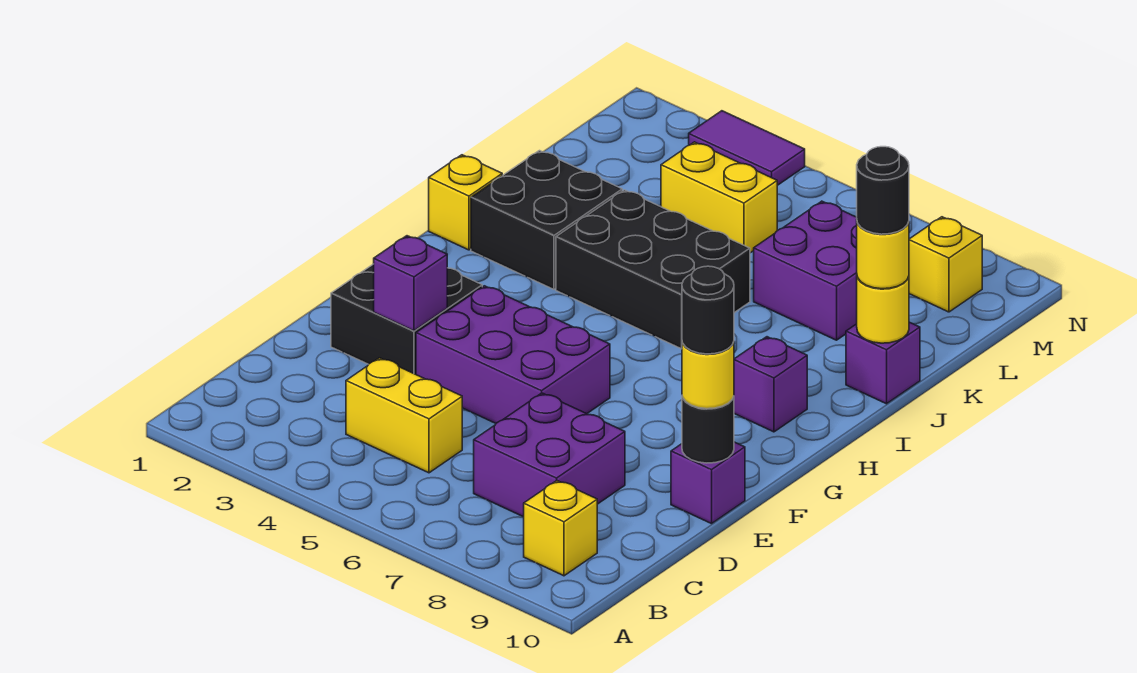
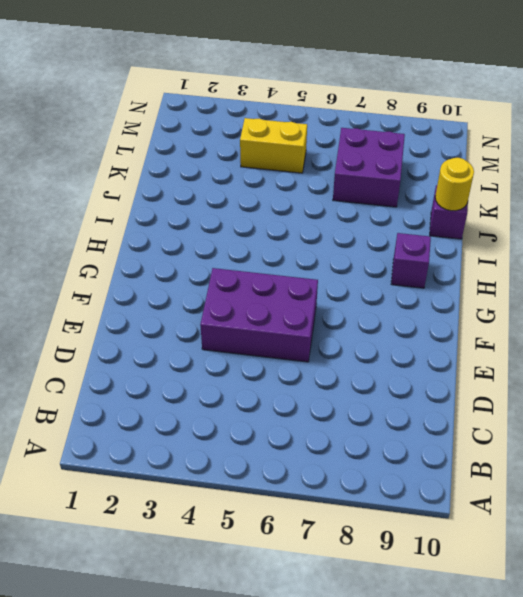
none -> yellow 1x1 brick [524,481,597,576]
none -> yellow 1x2 brick [346,358,462,473]
none -> purple 2x2 brick [474,393,625,517]

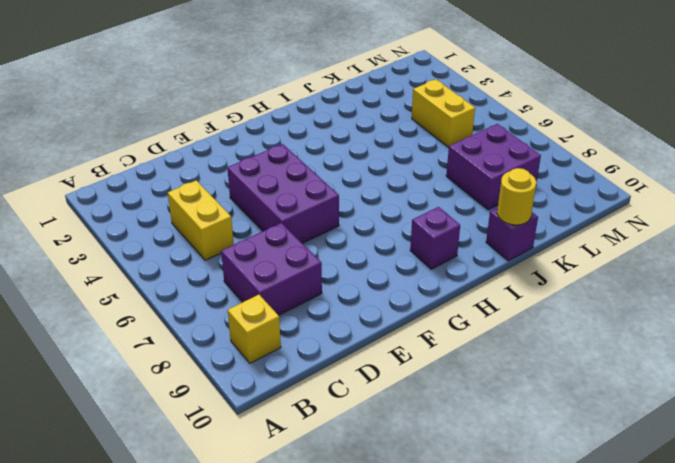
none -> black 2x2 brick [331,264,482,374]
none -> purple 1x1 brick [671,442,745,524]
none -> yellow 1x1 brick [429,155,502,250]

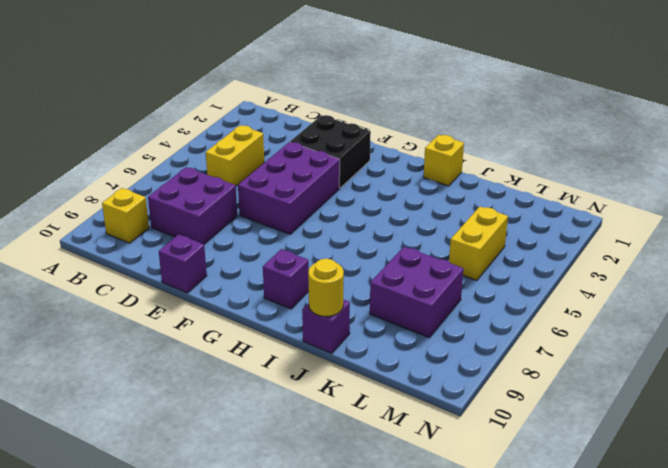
none -> black 2x2 brick [471,151,622,289]
none -> black 2x3 brick [556,190,750,349]
none -> yellow 1x1 brick [909,217,982,312]

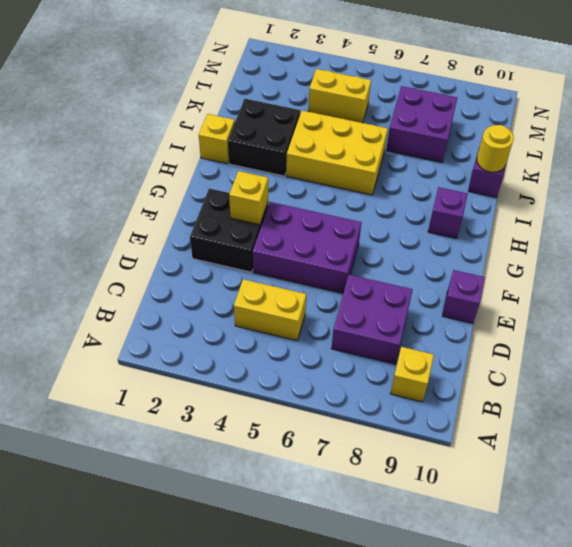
yellow 1x1 brick [229,171,268,225] -> yellow 1x1 brick moved to [909,217,982,312]
yellow 2x3 brick [286,110,388,195] -> black 2x3 brick [556,190,750,349]
none -> purple 1x2 tile [689,111,805,185]
none -> purple 1x1 brick [374,236,447,331]
none -> black 1x1 round brick [682,397,734,463]

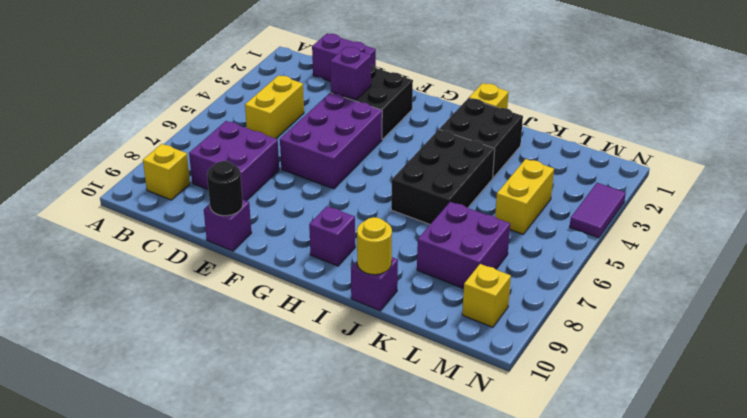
purple 1x2 brick [312,34,376,81] -> none
none -> yellow 1x1 round brick [682,342,734,409]
none -> yellow 1x1 round brick [857,222,909,289]
none -> black 1x1 round brick [682,266,734,354]

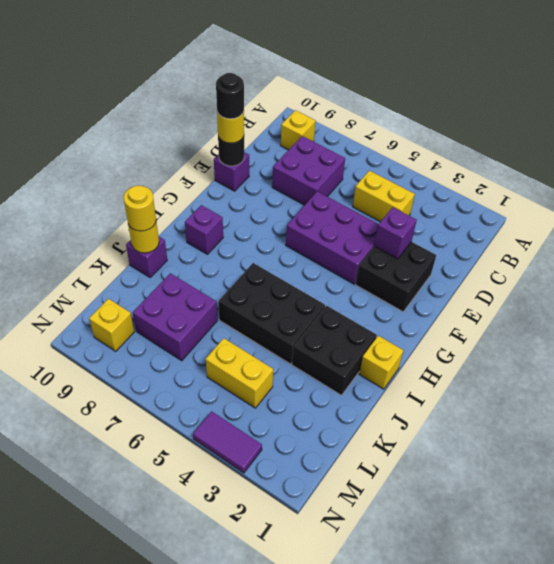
none -> black 1x1 round brick [857,147,909,234]

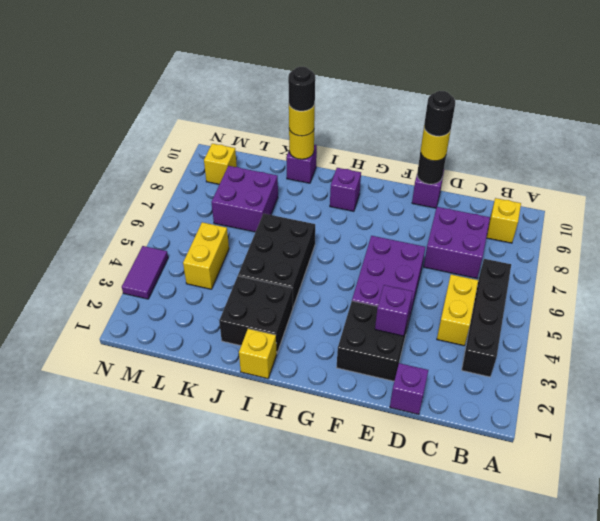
black 1x4 brick [462,259,511,377] -> none
purple 1x1 brick [390,363,428,415] -> none

